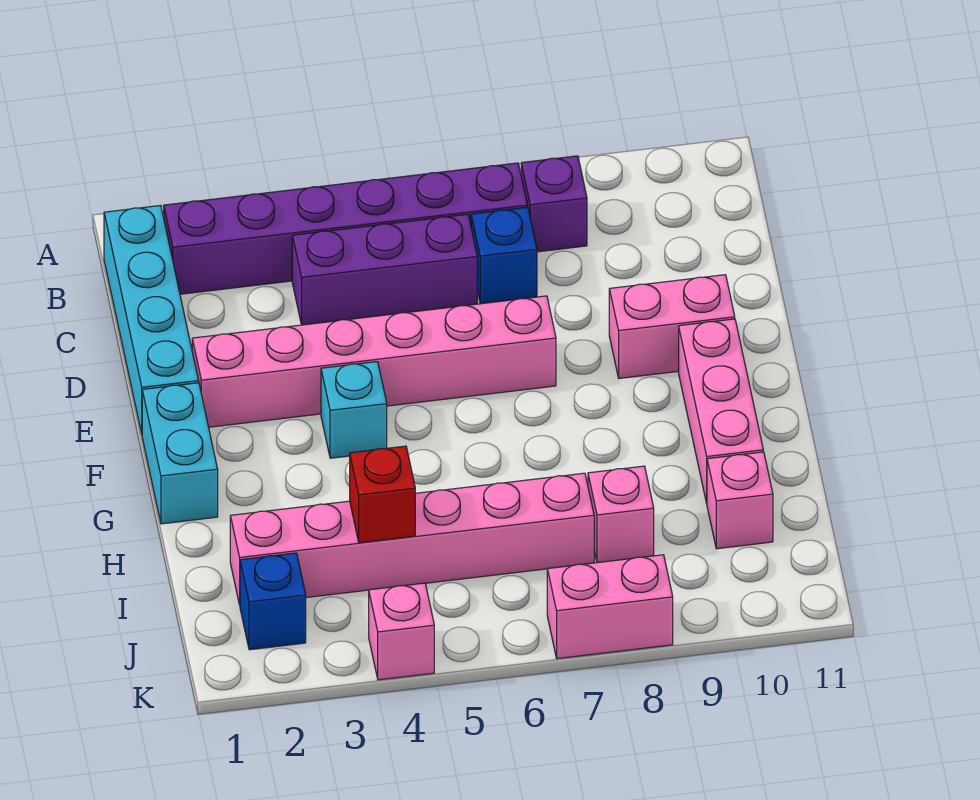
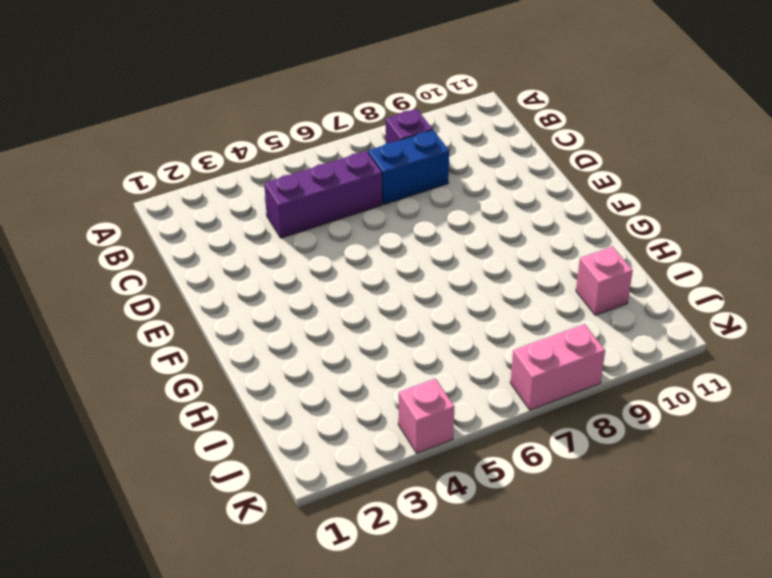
blue 1x2 brick [368,130,449,205] -> blue 1x1 brick [471,207,537,304]
none -> cyan 1x4 brick [104,205,199,433]
none -> purple 1x6 brick [164,163,527,294]
none -> pink 1x6 brick [192,296,556,427]

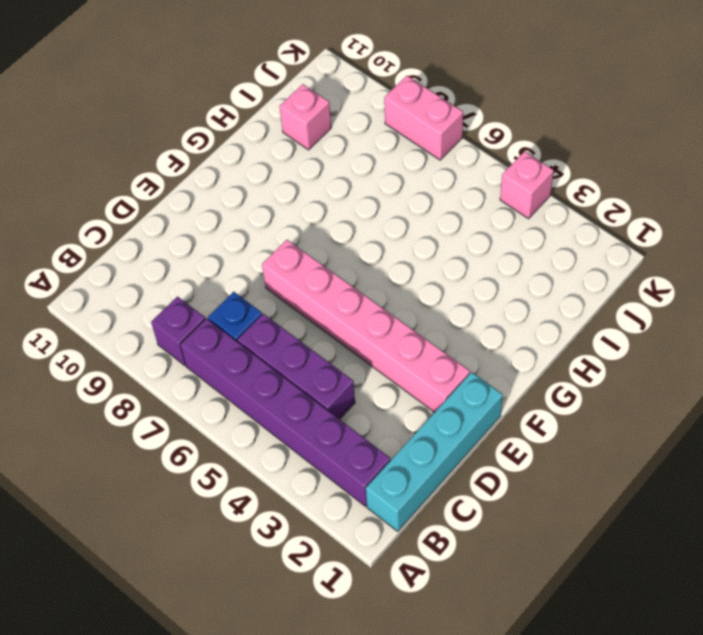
none -> pink 1x2 brick [609,275,735,378]
none -> cyan 1x2 brick [142,383,218,524]
none -> cyan 1x1 brick [321,362,387,458]

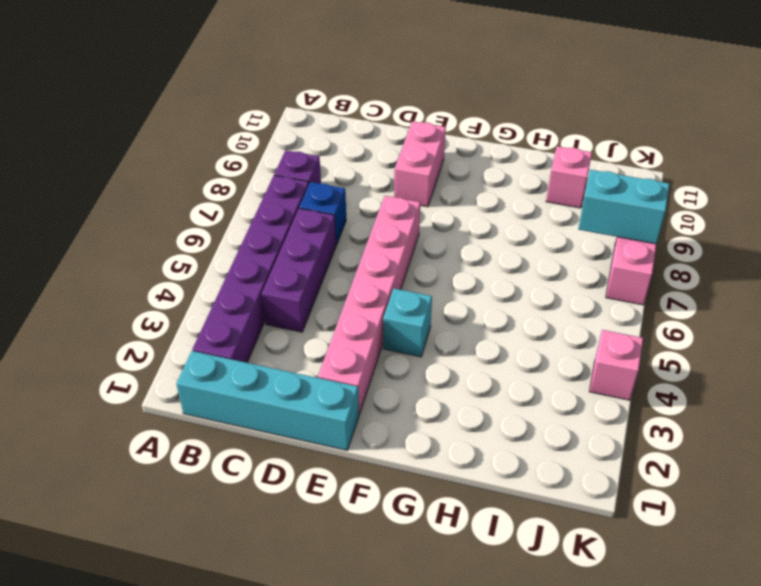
cyan 1x2 brick [578,170,669,244] -> cyan 1x2 brick moved to [142,383,218,524]
none -> pink 1x3 brick [679,319,763,503]
none -> pink 1x6 brick [230,473,594,605]
none -> pink 1x1 brick [588,466,654,563]

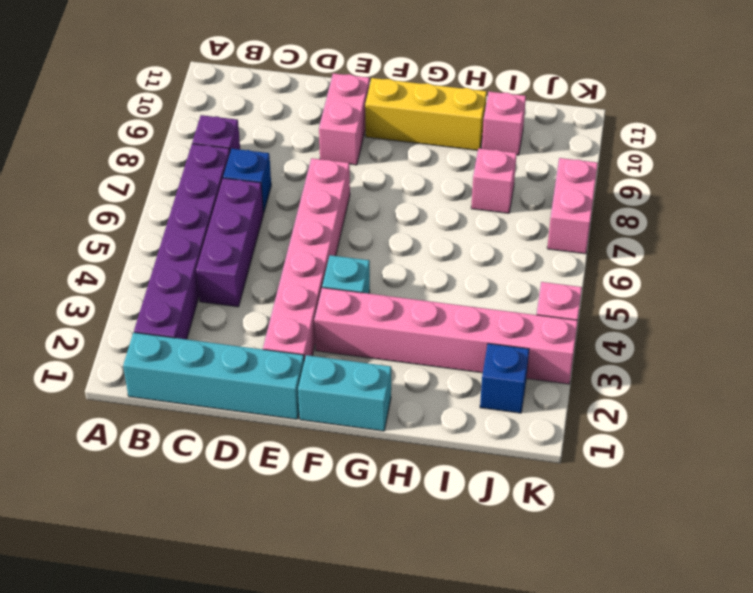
pink 1x6 brick [314,288,578,384] -> pink 1x6 brick turned to [230,473,594,605]
yellow 1x3 brick [365,78,487,150] -> pink 1x3 brick [679,319,763,503]
none -> red 1x1 brick [350,446,415,543]

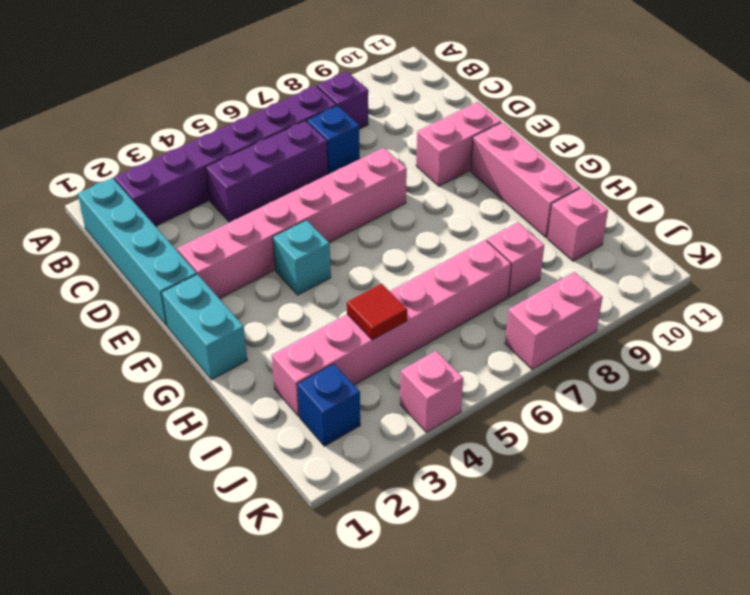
red 1x1 tile [347,284,407,340] -> red 1x1 brick [350,446,415,543]

